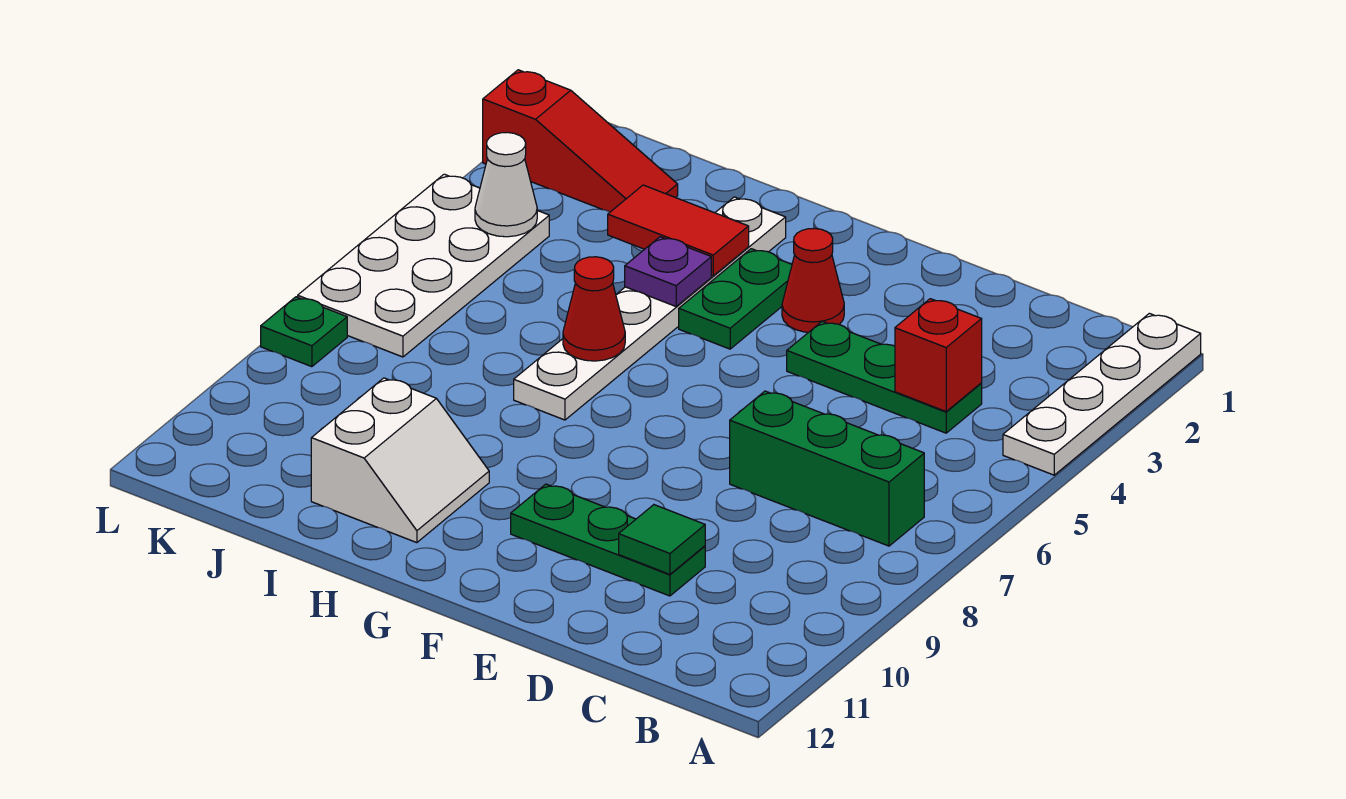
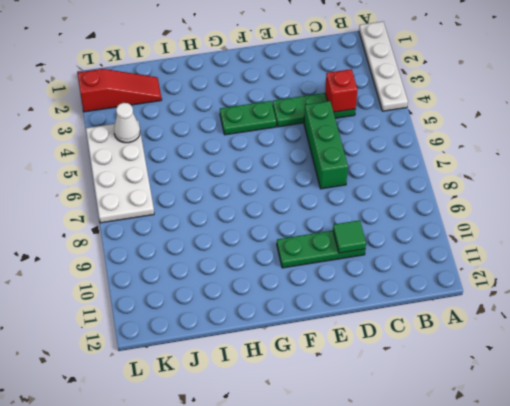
green 1x3 brick [304,101,348,189] -> green 1x3 brick turned to [730,391,924,546]
green 1x2 plate [220,101,276,135] -> green 1x2 plate turned to [679,249,792,349]
none -> red 1x1 cone [782,228,844,332]
none -> white 1x6 plate [514,197,786,420]
none -> white 2x2 slope [311,378,489,543]

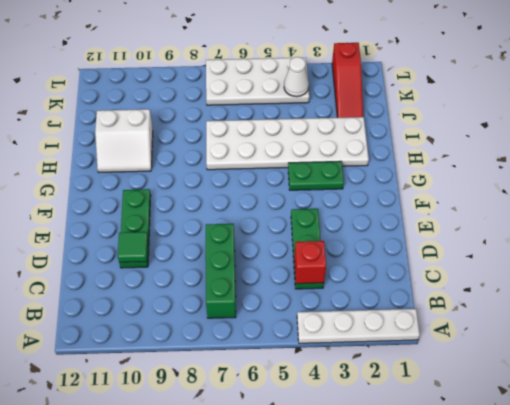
white 2x6 plate [206,117,369,170] -> white 1x6 plate [514,197,786,420]
none -> red 1x1 cone [782,228,844,332]
none -> green 1x1 plate [261,297,347,367]
none -> red 1x2 tile [608,185,749,276]

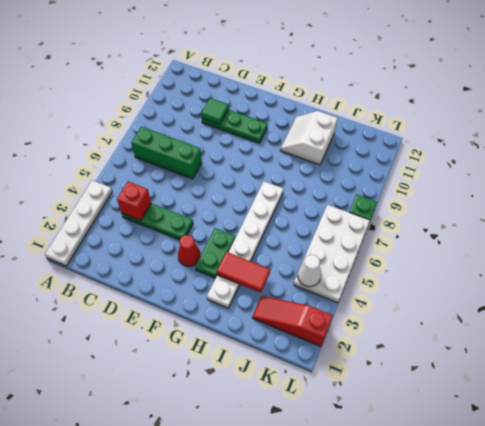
none -> purple 1x1 plate [625,237,711,306]
none -> red 1x1 cone [563,257,625,361]

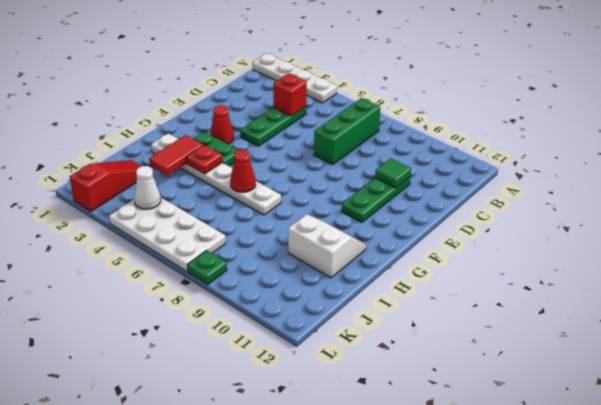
red 1x1 plate [186,145,222,174] -> purple 1x1 plate [625,237,711,306]

